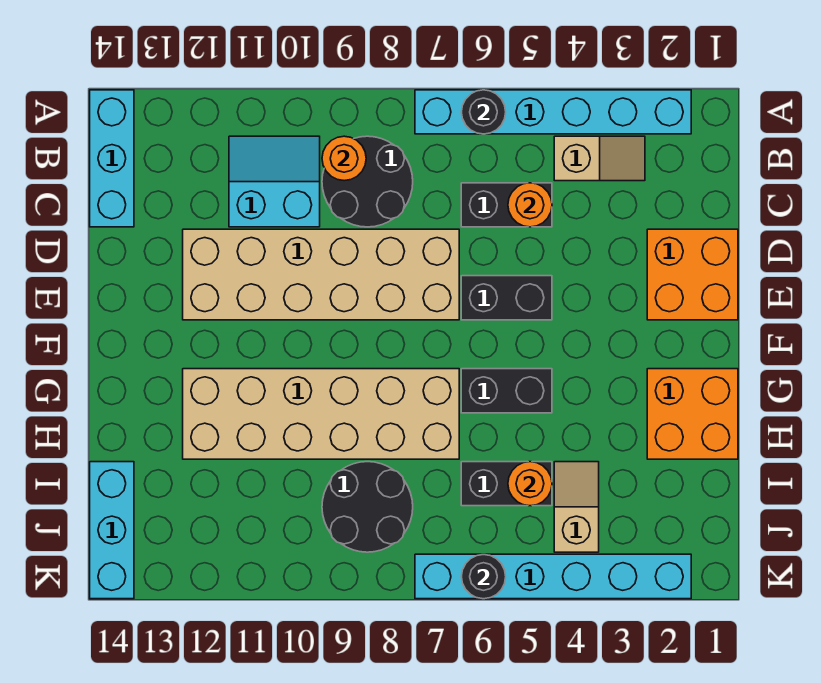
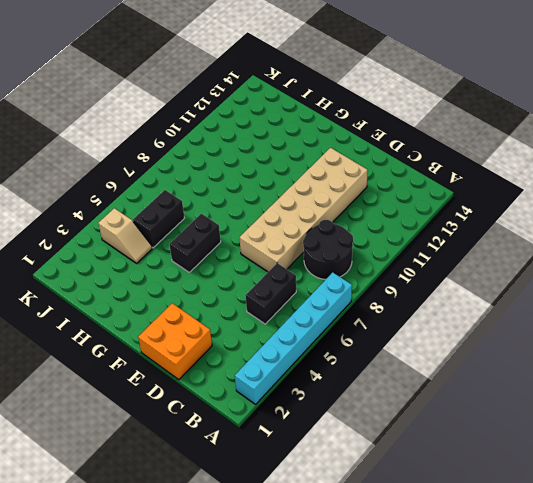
none -> cyan 1x3 brick [90,90,134,227]
none -> tan 1x2 slope [554,136,645,181]
none -> cyan 2x2 slope [229,136,320,227]

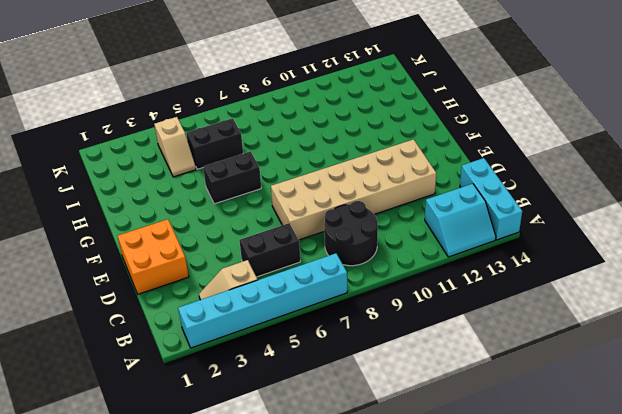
cyan 2x2 slope [425,184,496,257] -> cyan 2x2 slope moved to [229,136,320,227]
none -> black 1x2 brick [461,276,552,320]
none -> orange 2x2 brick [647,369,738,459]
none -> tan 2x6 brick [183,369,459,459]

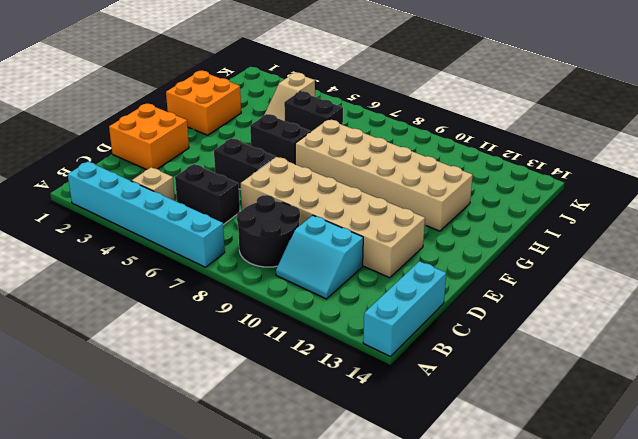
none -> black 2x2 round brick [322,462,413,552]
none -> cyan 1x3 brick [90,462,134,599]
none -> cyan 1x6 brick [415,554,691,599]

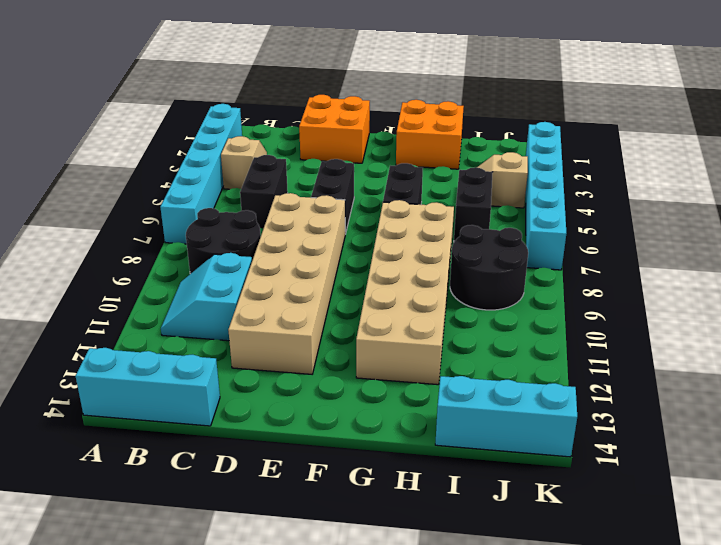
none -> black 1x1 round brick [462,90,506,134]
none -> orange 1x1 round brick [322,136,366,181]
none -> orange 1x1 round brick [508,183,552,227]

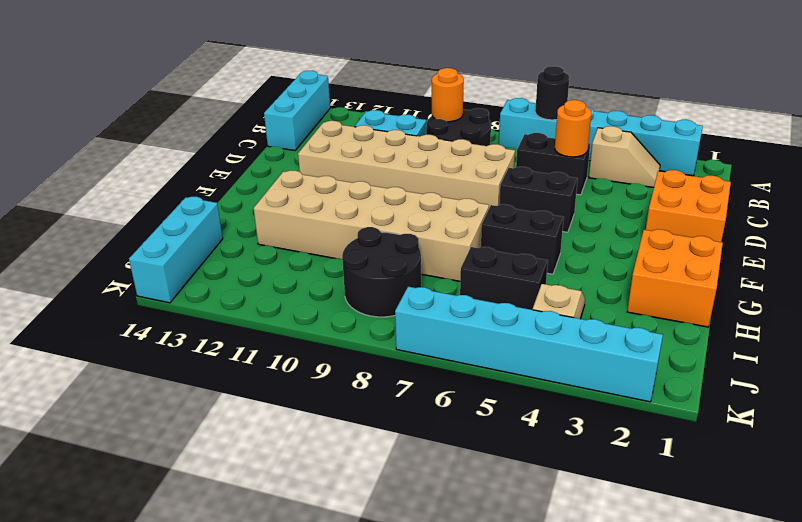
none -> orange 1x1 round brick [508,462,552,506]
none -> black 1x1 round brick [461,555,506,599]

